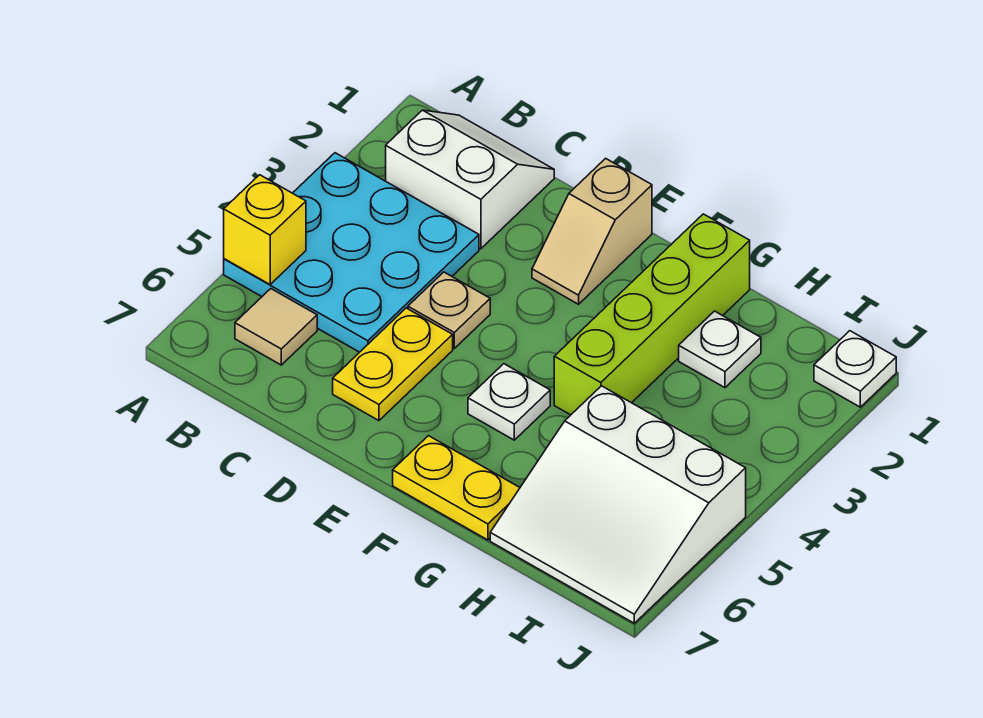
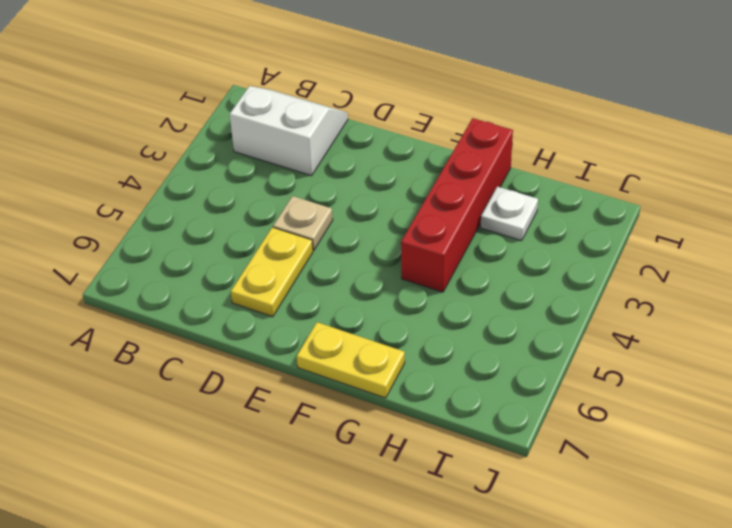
red 1x4 brick [401,118,513,292] -> lime 1x4 brick [554,214,750,415]
none -> cyan 3x3 plate [224,153,479,352]
none -> tan 1x1 tile [235,289,317,365]
none -> tan 1x2 slope [532,158,652,304]

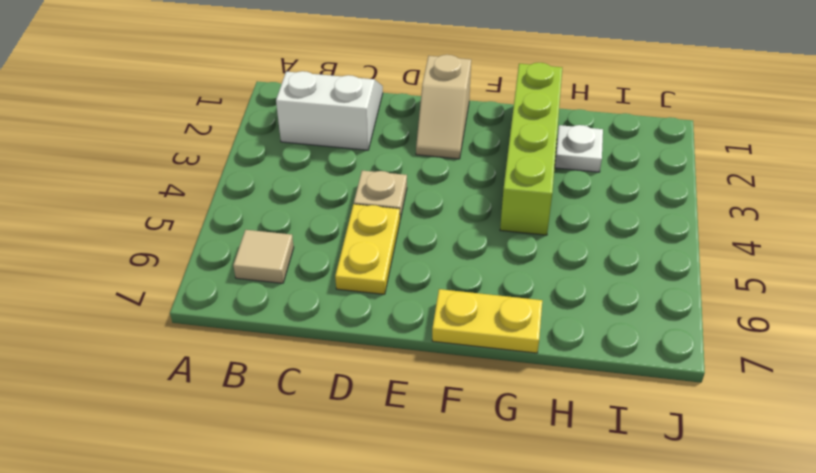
none -> cyan 3x3 plate [224,153,479,352]
none -> white 1x1 plate [468,364,550,440]
none -> white 3x3 slope [490,386,746,623]

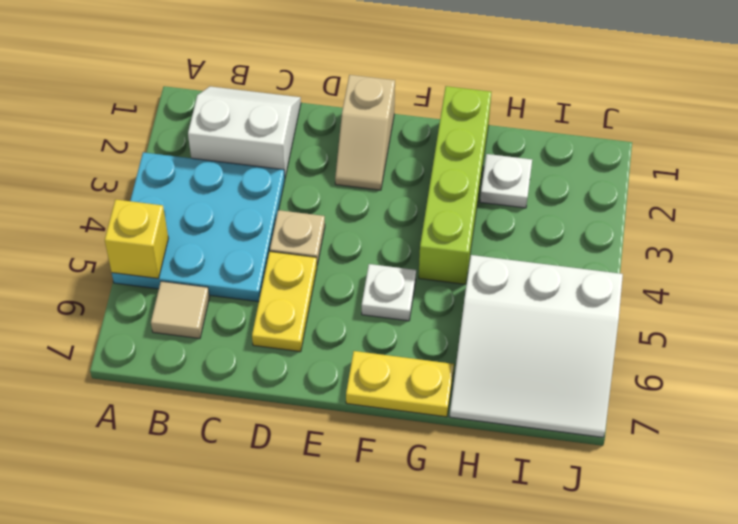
none -> white 1x1 plate [814,331,896,407]

